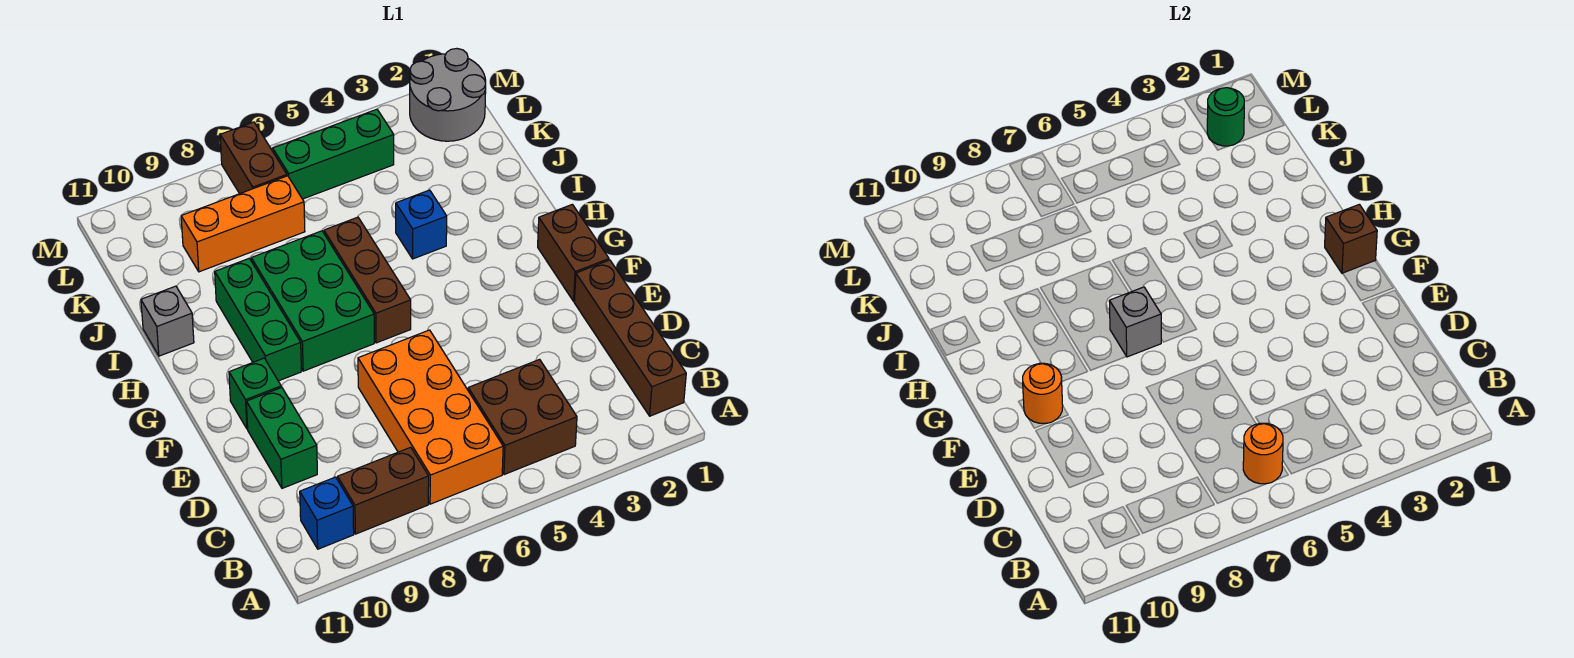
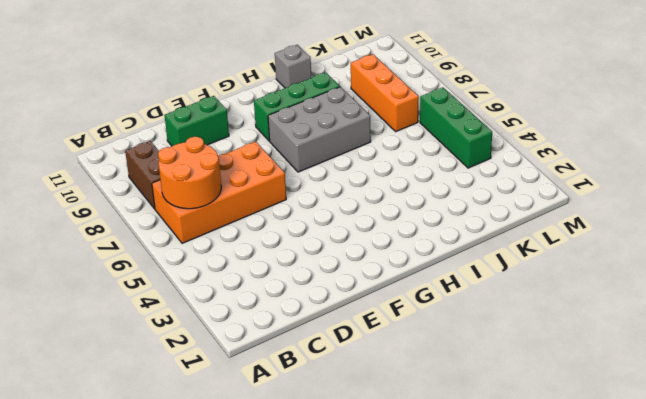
orange 2x2 round brick [158,137,221,209] -> orange 1x1 round brick [1243,423,1283,484]
grey 2x3 brick [268,87,371,172] -> green 2x3 brick [251,231,374,371]
none -> brown 1x4 brick [574,260,686,416]
none -> brown 2x2 brick [468,359,577,475]
none -> blue 1x1 brick [300,477,354,549]

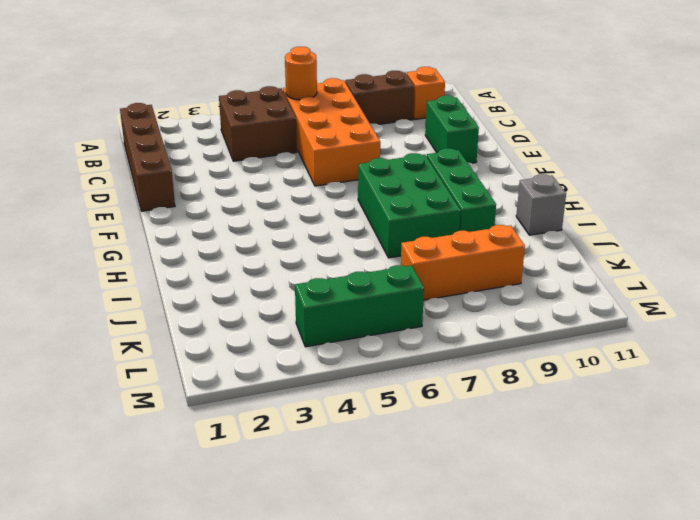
orange 1x1 brick [407,67,445,119] -> blue 1x1 brick [300,477,354,549]
none -> brown 1x2 brick [538,204,609,301]
none -> green 1x1 brick [229,358,281,429]
none -> brown 1x3 brick [324,217,411,343]

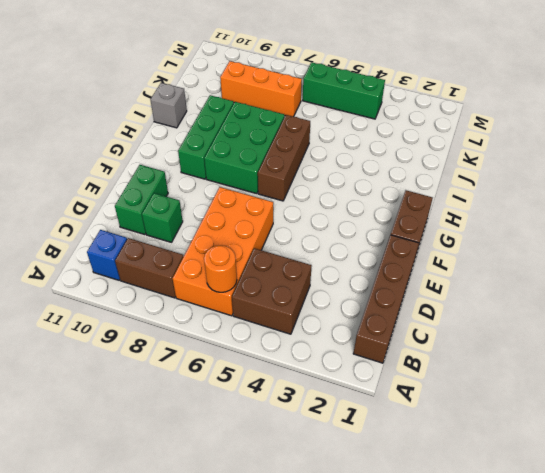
green 1x1 brick [142,193,183,242] -> green 1x1 brick moved to [229,358,281,429]
none -> blue 1x1 brick [396,190,447,259]
none -> grey 2x2 round brick [410,49,486,141]
none -> brown 1x2 brick [220,122,287,194]

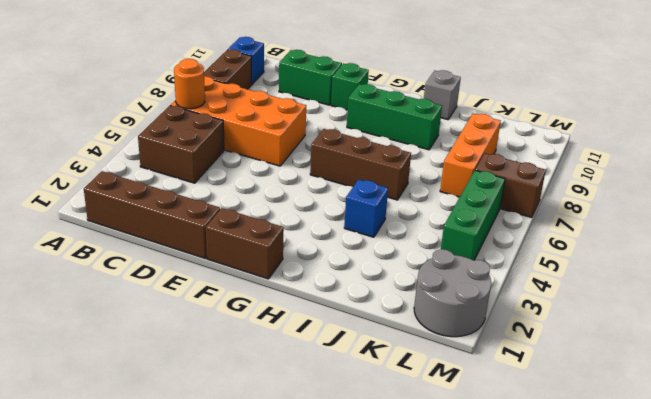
none -> green 2x3 brick [251,231,374,371]
none -> orange 1x1 round brick [1023,363,1063,423]
none -> brown 1x1 brick [1325,204,1377,273]

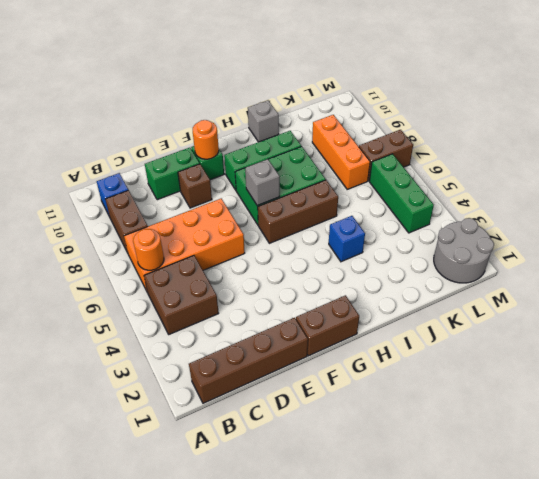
brown 1x1 brick [178,164,212,208] -> brown 1x1 brick moved to [1325,204,1377,273]
none -> green 1x1 round brick [1207,88,1244,146]

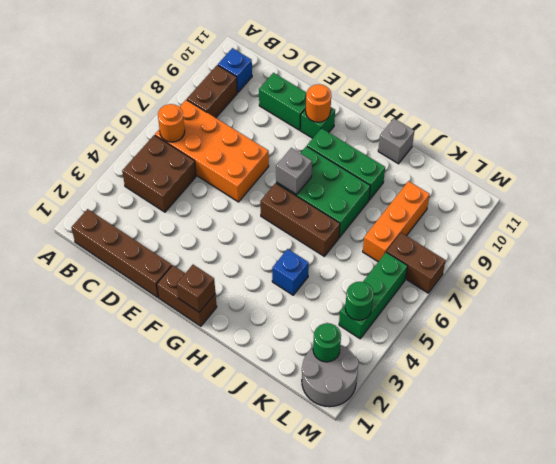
green 1x1 round brick [345,282,374,320] -> none

